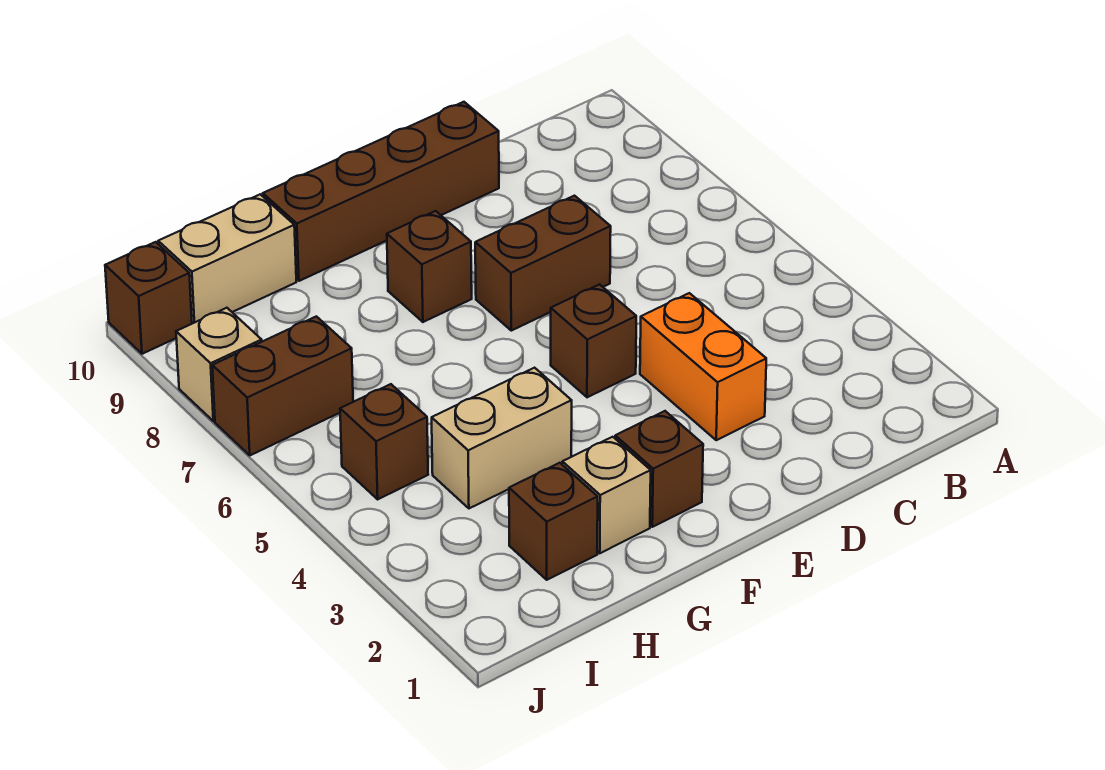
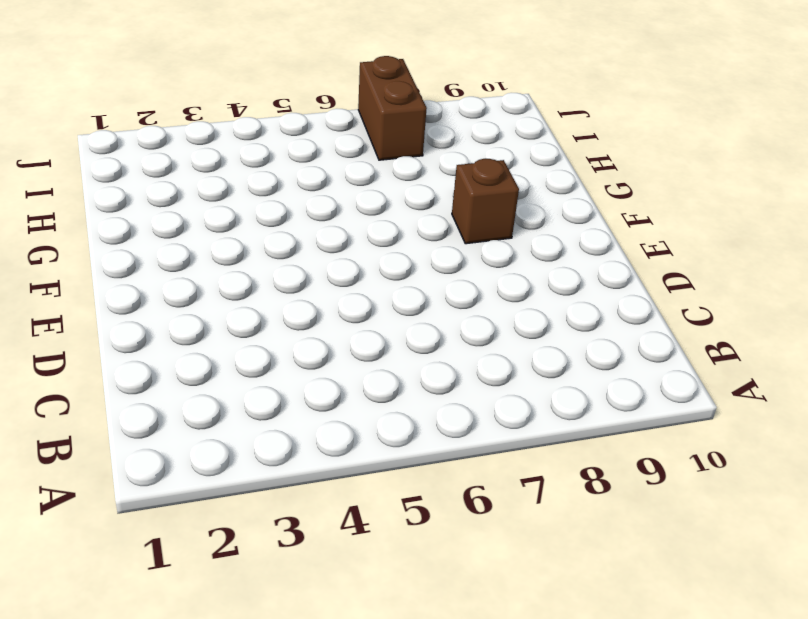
none -> orange 1x2 brick [640,293,766,440]
none -> brown 1x2 brick [475,196,611,331]
none -> brown 1x4 brick [263,102,499,281]

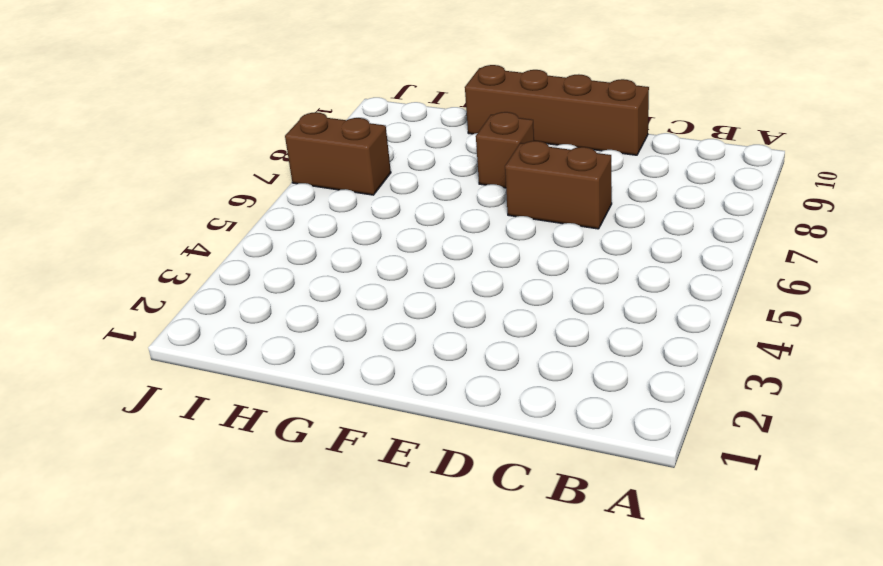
none -> orange 1x2 brick [640,293,766,440]
none -> brown 1x1 brick [551,284,636,397]
none -> brown 1x1 brick [615,411,703,527]

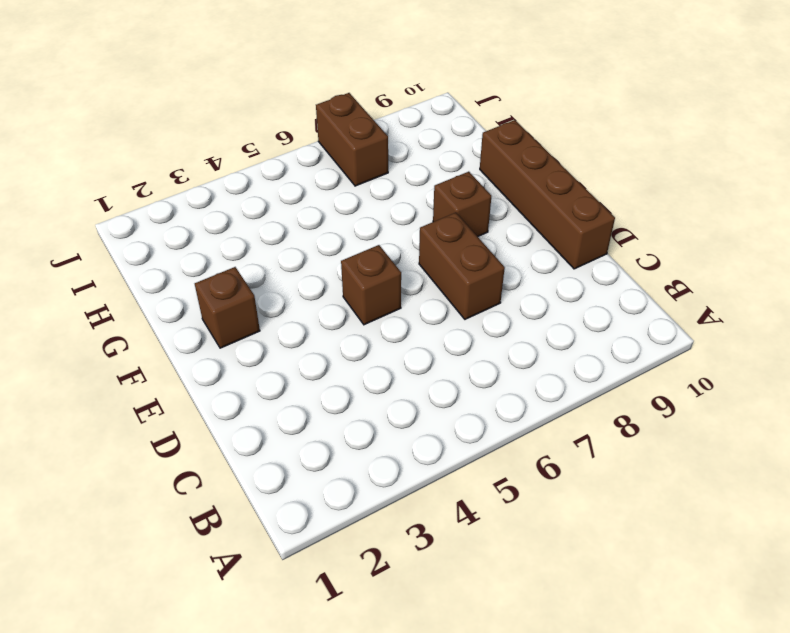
none -> orange 1x2 brick [640,293,766,440]
none -> tan 1x1 brick [562,437,651,553]
none -> tan 1x2 brick [432,368,572,508]

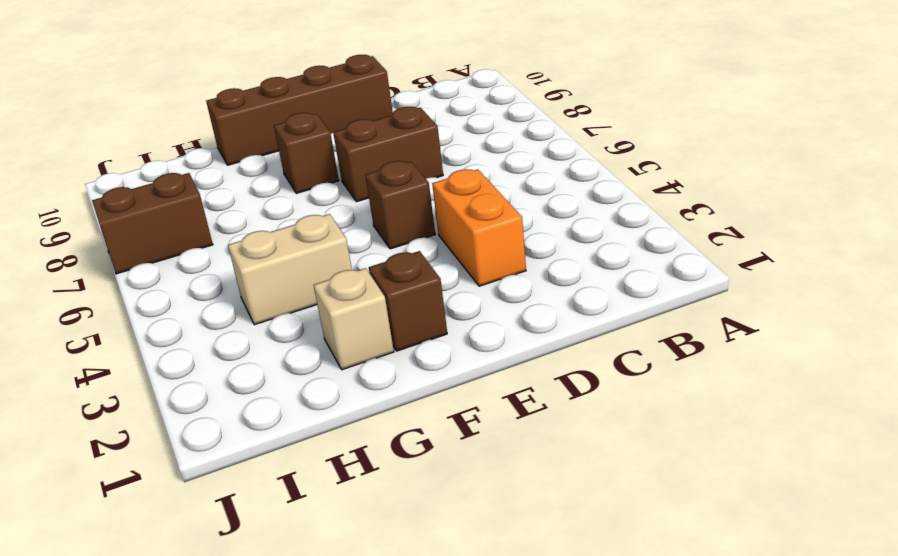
none -> brown 1x1 brick [509,463,598,580]
none -> tan 1x2 brick [158,194,296,324]
none -> brown 1x1 brick [340,384,428,499]

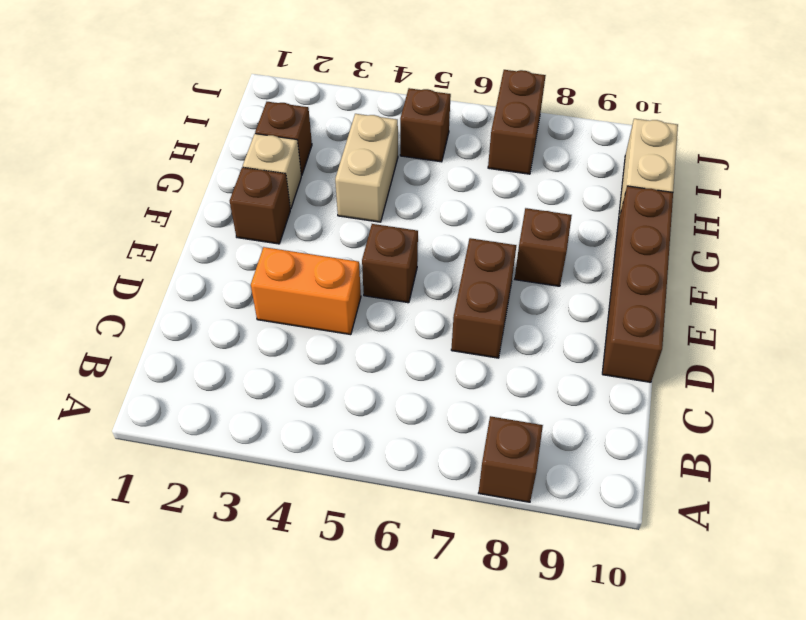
brown 1x1 brick [479,416,543,502] -> brown 1x1 brick moved to [105,242,192,354]
none -> tan 1x1 brick [176,308,262,421]

